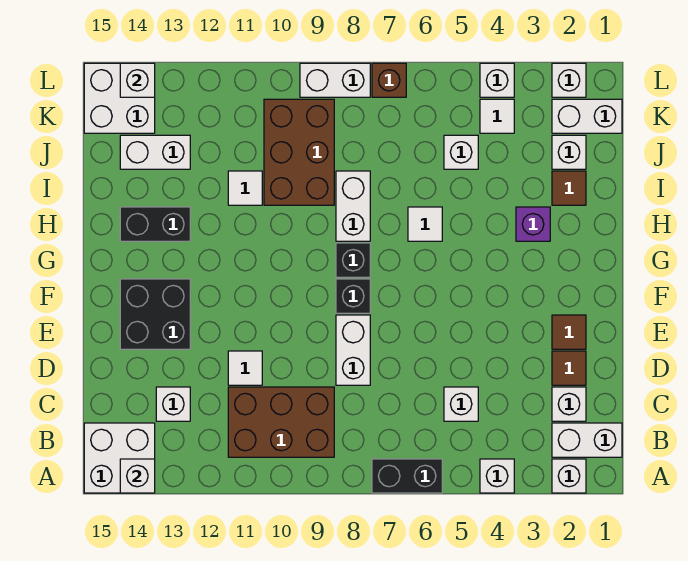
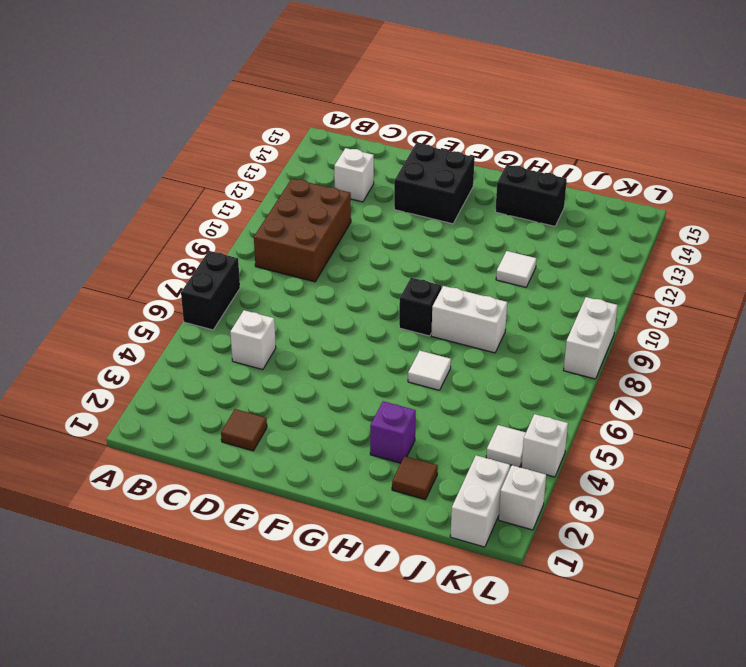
black 1x2 brick [495,165,567,226] -> black 1x2 brick turned to [120,207,190,241]
none -> white 1x1 brick [552,459,586,493]
none -> white 1x1 brick [480,459,514,493]
none -> white 2x2 brick [84,423,155,493]
none -> white 1x2 brick [552,423,622,457]

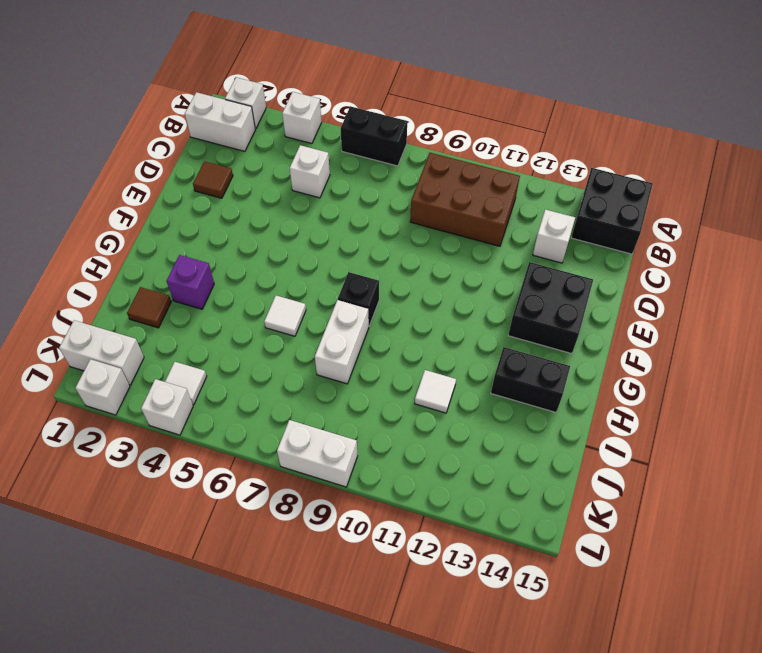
black 2x2 brick [571,168,653,254] -> white 2x2 brick [84,423,155,493]
none -> white 1x1 brick [552,387,586,421]
none -> white 1x2 brick [336,315,370,385]
none -> white 1x1 tile [228,351,262,385]
none -> brown 1x1 tile [552,315,586,349]

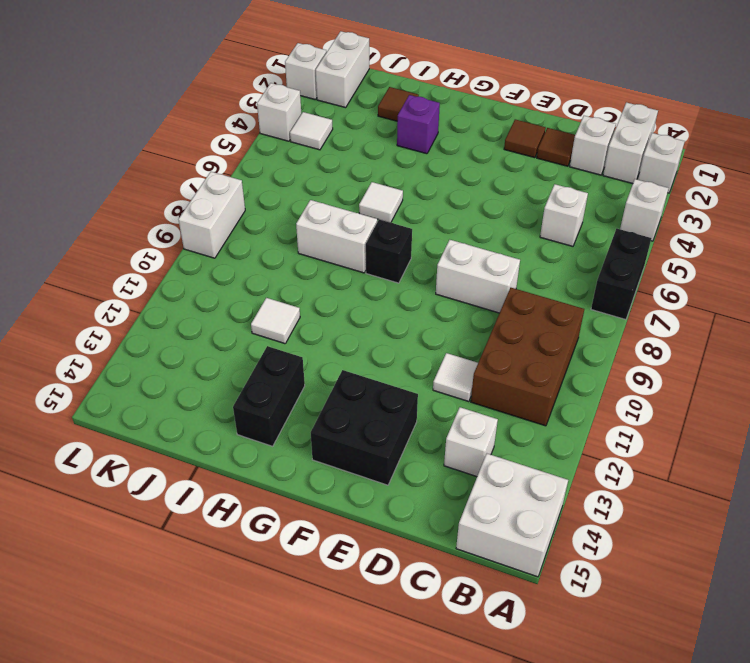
none -> black 1x1 brick [336,279,370,313]
none -> brown 2x3 brick [264,99,334,205]
none -> white 1x1 brick [552,135,586,169]
none -> white 1x1 brick [444,135,478,169]

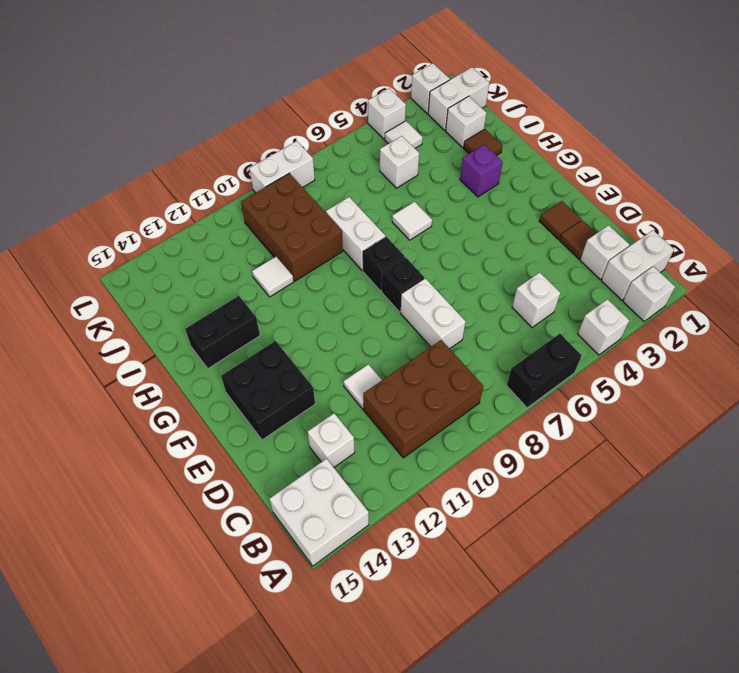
none -> white 1x2 brick [120,135,190,169]
none -> white 2x2 brick [84,63,155,133]
none -> brown 1x1 brick [372,63,406,97]
none -> white 1x1 brick [120,459,155,493]

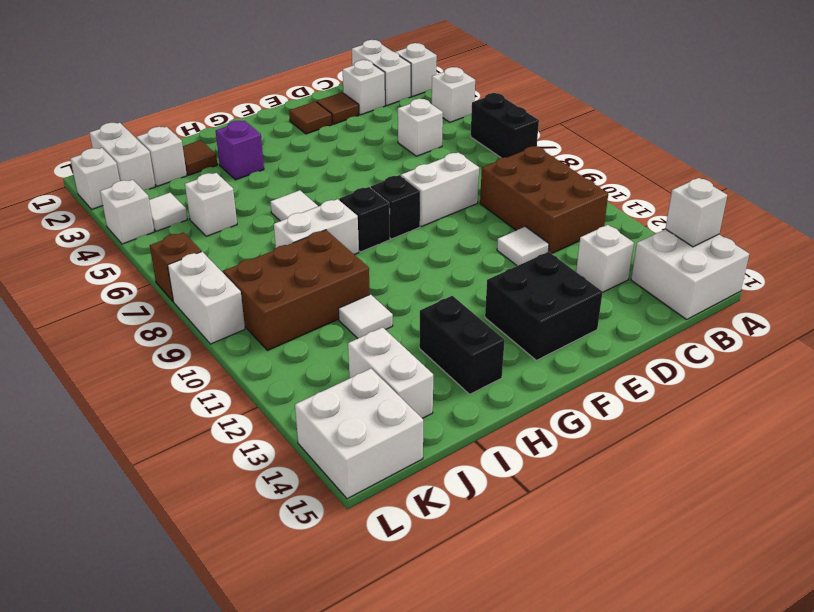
none -> white 1x1 brick [120,63,155,97]

